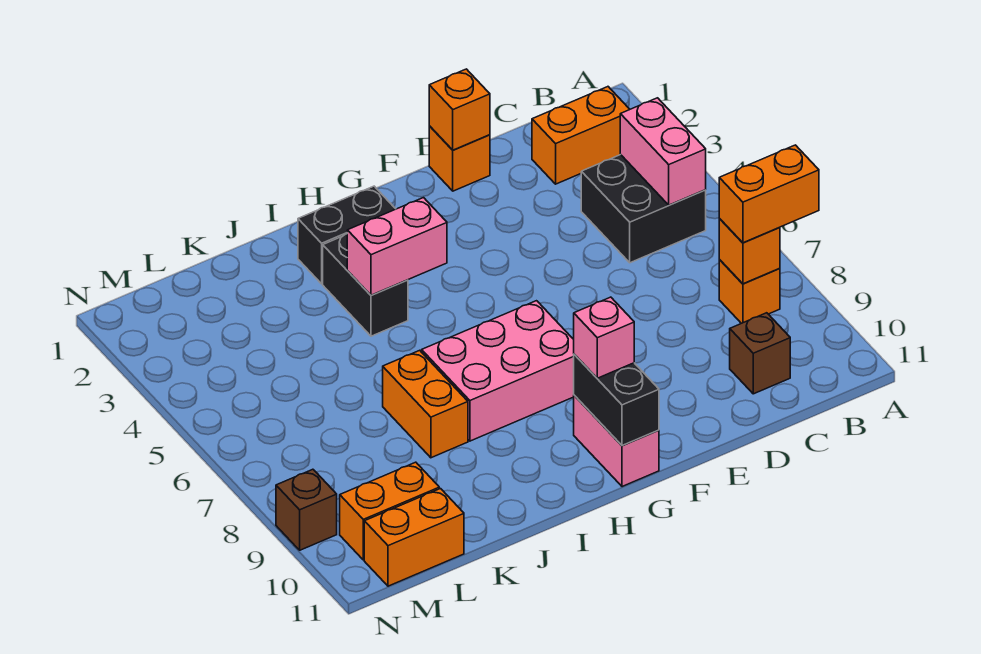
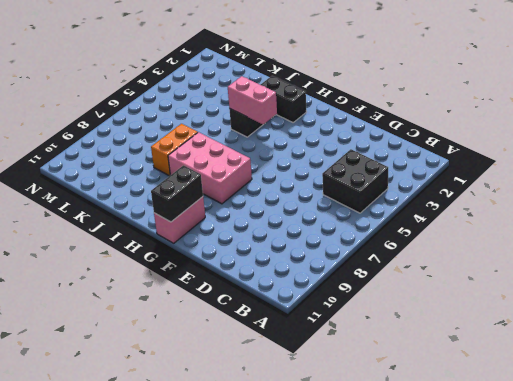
none -> orange 1x2 brick [532,87,630,184]
none -> orange 1x1 brick [719,260,780,323]
none -> brown 1x1 brick [730,313,790,394]

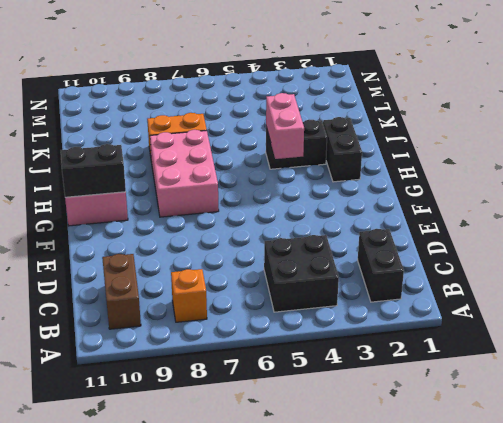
black 1x2 brick [358,229,404,302] -> orange 1x2 brick [532,87,630,184]
brown 1x2 brick [102,254,141,329] -> brown 1x1 brick [730,313,790,394]
none -> orange 1x1 brick [429,126,490,191]
none -> orange 1x2 brick [340,462,439,560]
none -> orange 1x2 brick [364,489,464,586]

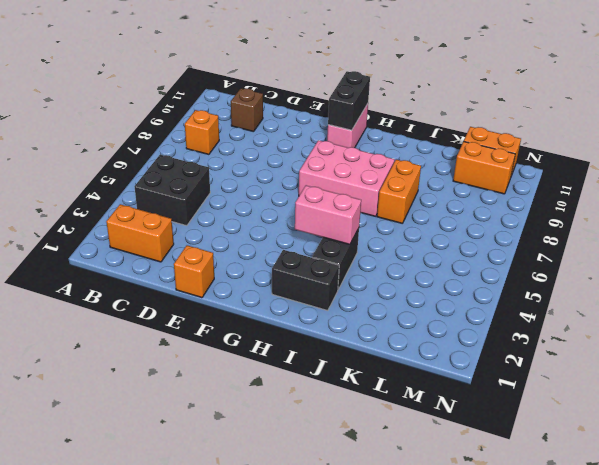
none -> brown 1x1 brick [276,469,337,550]
none -> pink 1x2 brick [620,98,706,205]
none -> orange 1x1 brick [719,219,780,284]

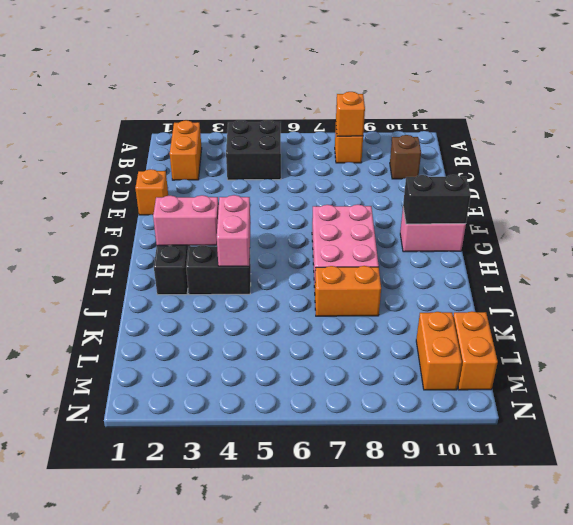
pink 1x2 brick [153,195,219,246] -> pink 1x2 brick moved to [620,98,706,205]
none -> brown 1x1 brick [276,469,337,550]
none -> orange 1x1 brick [429,69,490,150]
none -> orange 1x2 brick [719,145,819,243]

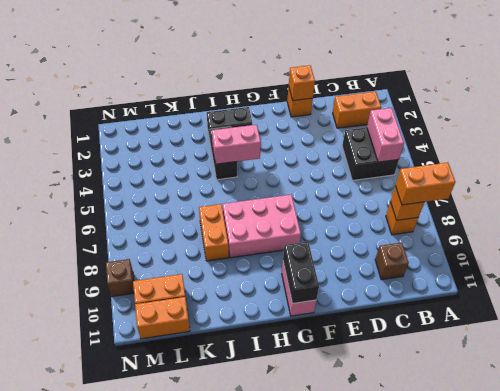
none -> pink 1x1 brick [574,297,634,378]

